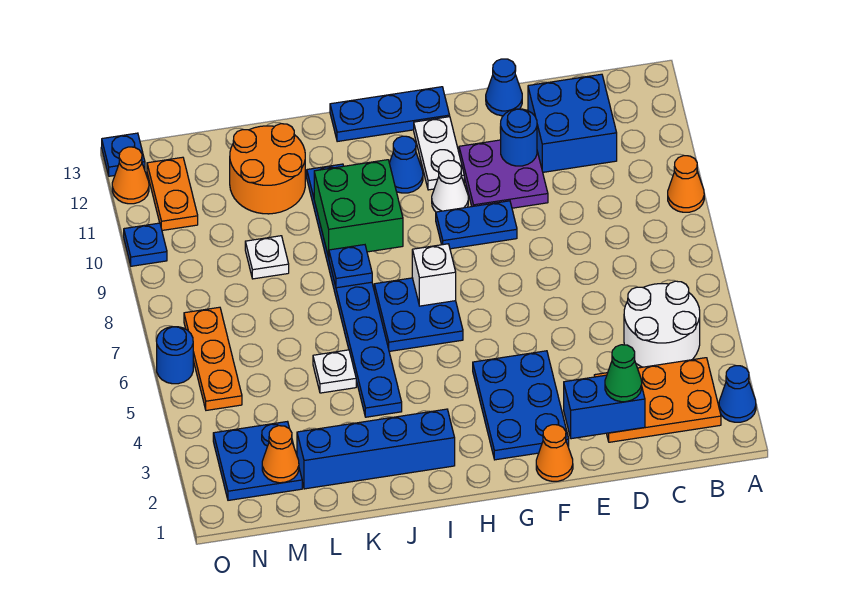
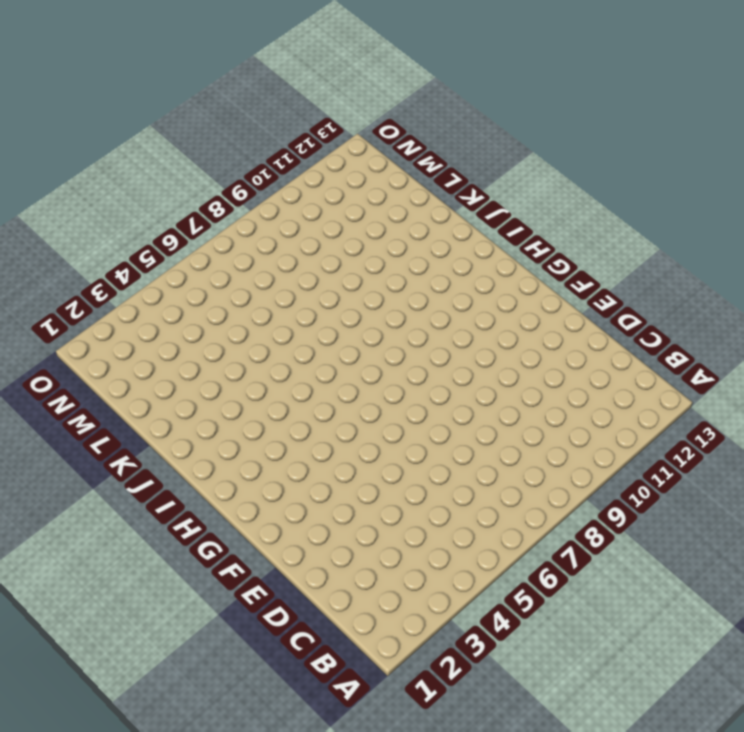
none -> blue 1x1 cone [719,366,756,422]
none -> orange 1x1 cone [668,156,704,212]
none -> orange 2x3 plate [594,358,721,442]
none -> white 2x2 round brick [624,281,700,367]

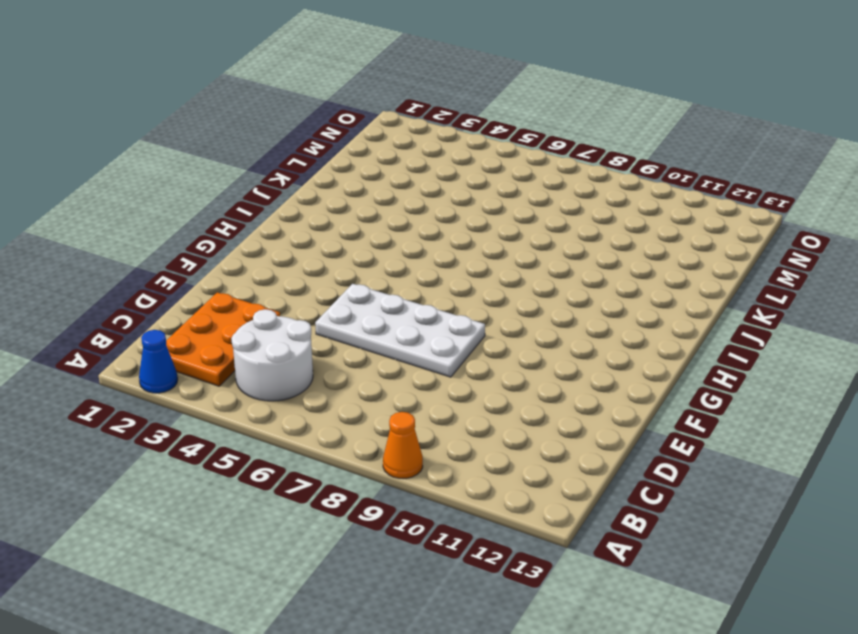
white 2x4 plate [315,284,485,377] -> none
none -> blue 2x2 brick [528,74,617,172]
none -> purple 2x2 plate [459,140,548,208]
none -> blue 1x1 cone [486,59,522,116]
none -> orange 1x1 cone [536,425,573,481]

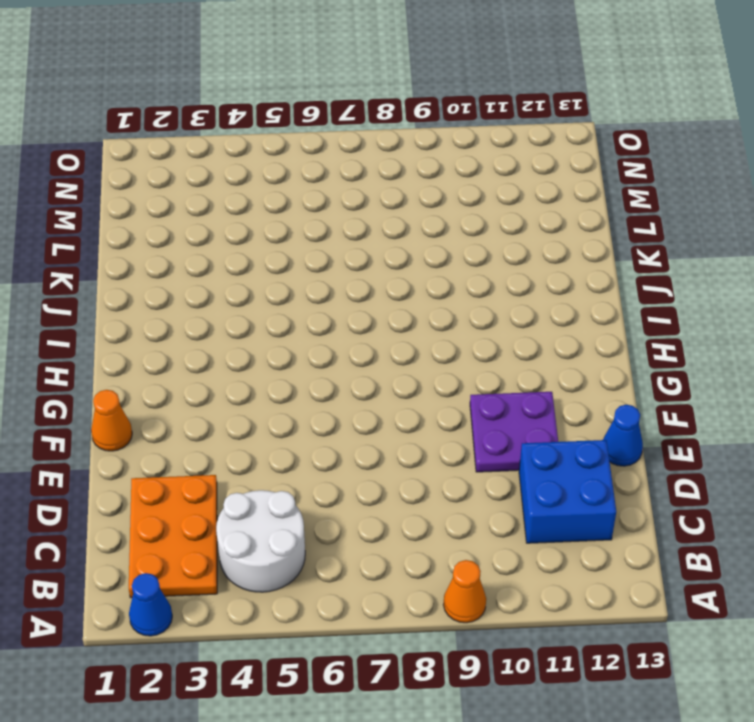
none -> blue 2x3 plate [473,351,569,460]
none -> blue 1x2 plate [436,201,517,249]
none -> white 1x1 cone [432,160,468,212]
none -> white 1x2 plate [414,117,464,190]

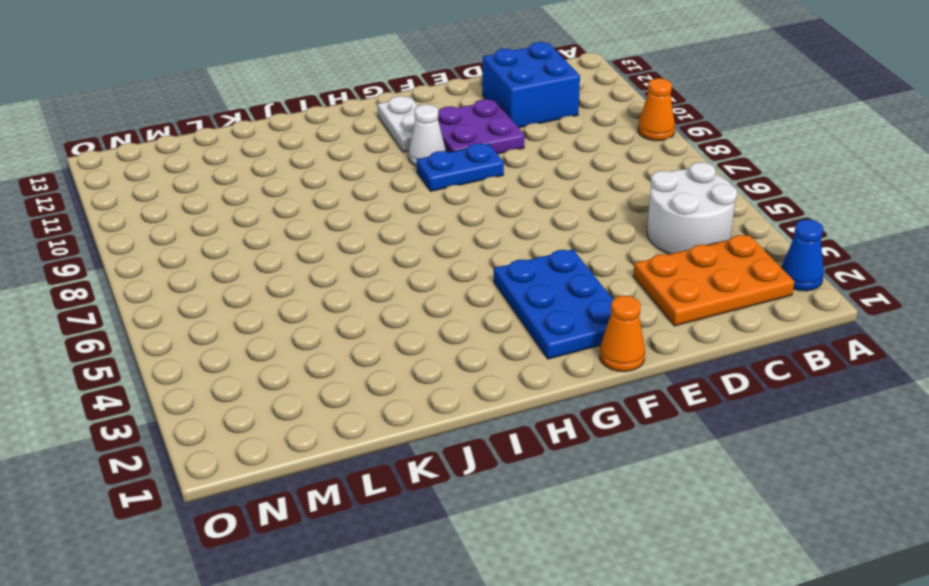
none -> blue 1x1 cone [486,59,522,116]
none -> blue 1x3 plate [330,87,450,142]
none -> blue 2x2 plate [374,278,463,351]
none -> blue 1x1 cone [389,136,423,193]

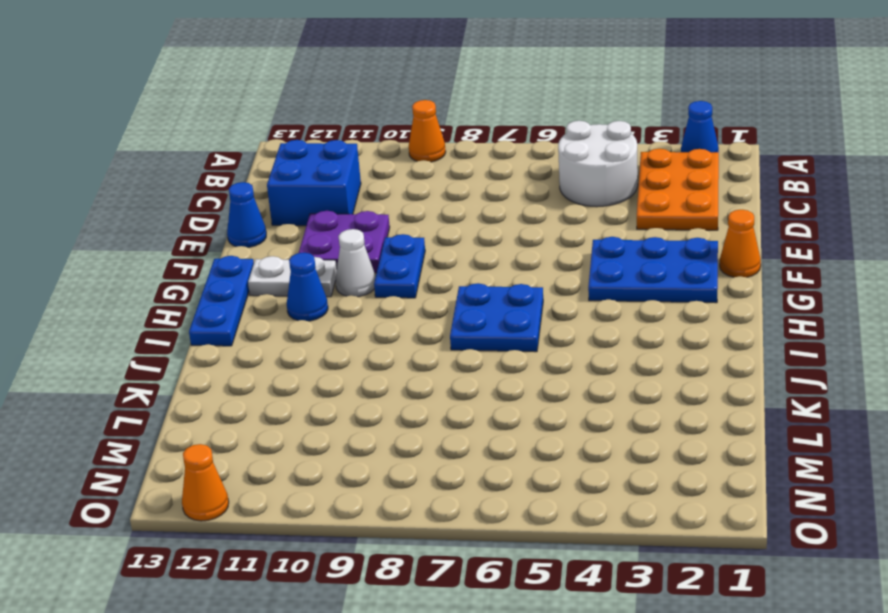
none -> blue 1x4 brick [297,409,455,489]
none -> blue 1x8 plate [307,164,402,417]
none -> white 1x1 plate [313,350,356,393]
none -> orange 2x2 round brick [230,124,305,214]

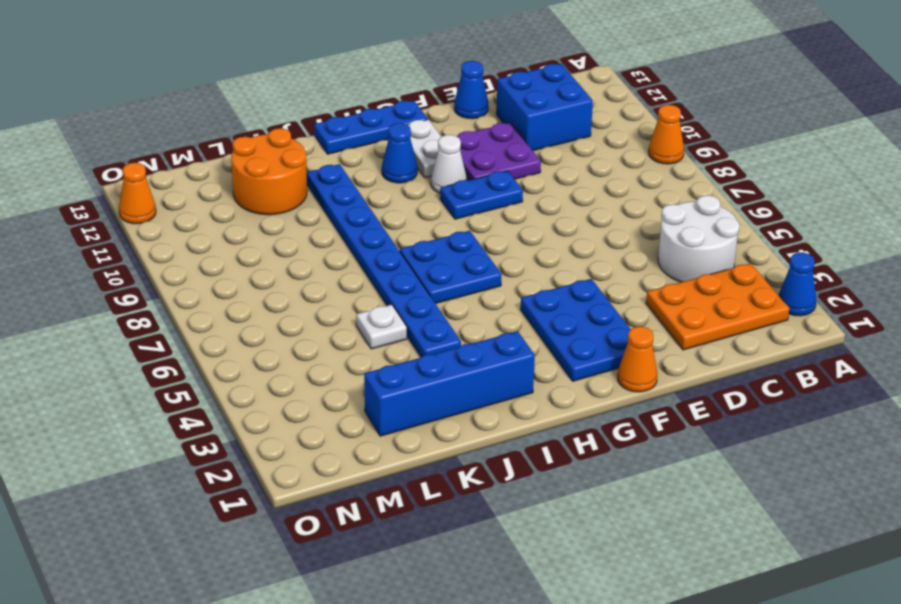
none -> white 1x1 plate [245,236,289,279]
none -> blue 2x2 plate [213,422,302,500]
none -> orange 1x3 plate [184,307,242,410]
none -> orange 1x2 plate [147,157,198,230]

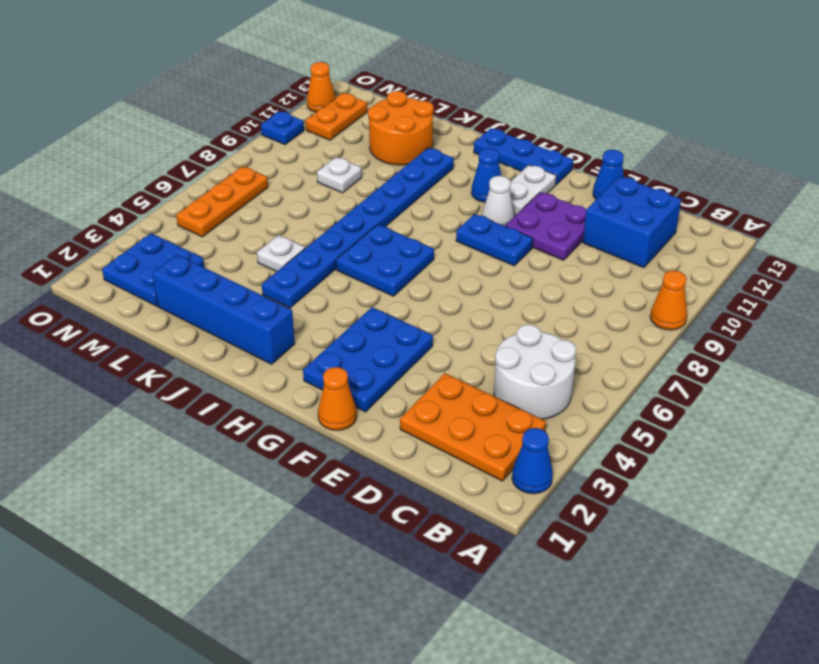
none -> blue 1x1 round brick [157,327,193,384]
none -> blue 1x1 plate [102,133,145,176]
none -> blue 1x2 brick [564,375,645,439]
none -> blue 1x1 round brick [501,109,537,166]

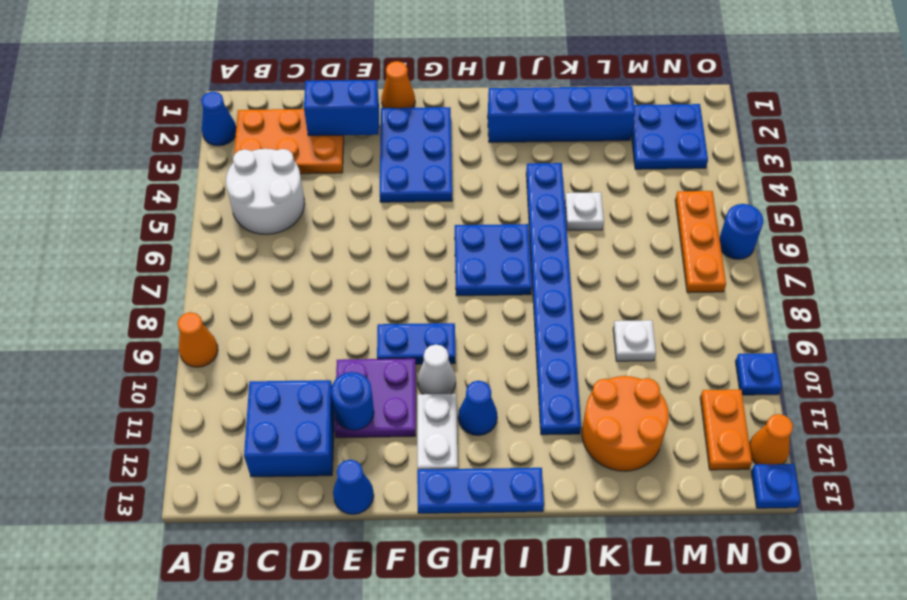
none -> white 1x1 brick [412,244,456,306]
none -> green 2x2 brick [314,160,403,257]
none -> blue 1x1 plate [329,245,372,288]
none -> orange 1x1 cone [262,426,299,483]

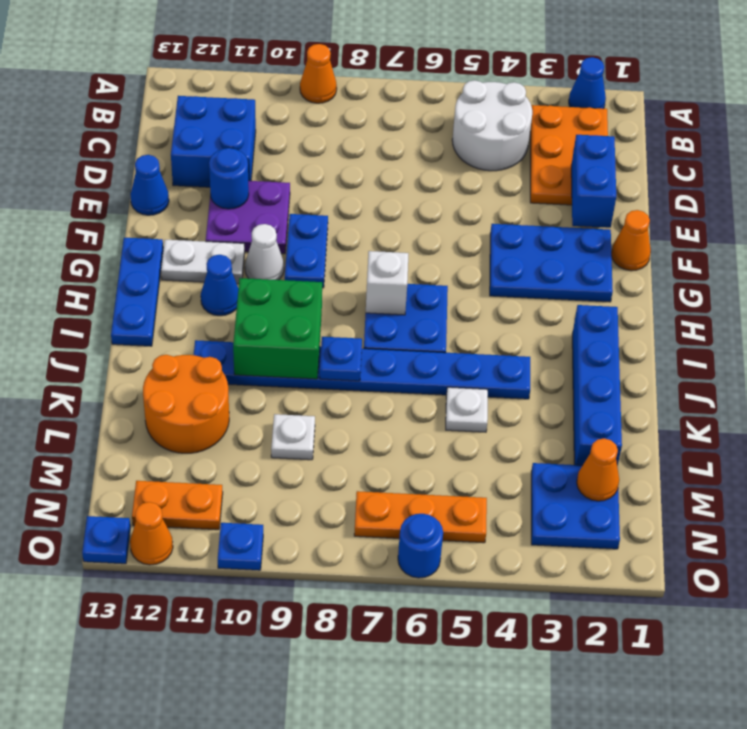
none -> green 1x1 cone [605,345,642,402]

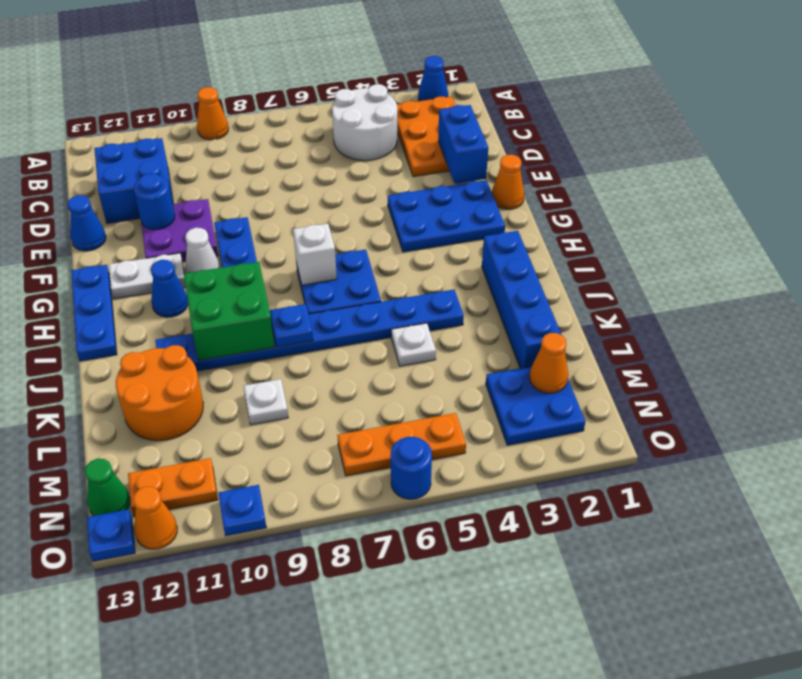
green 1x1 cone [85,459,130,516] -> green 1x1 cone moved to [605,345,642,402]

